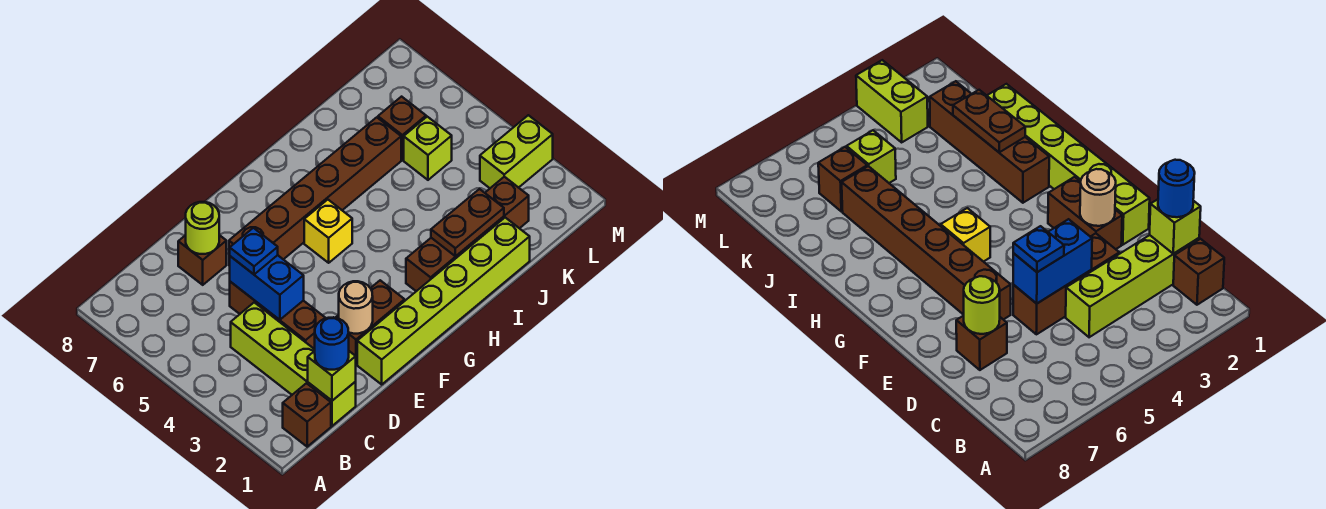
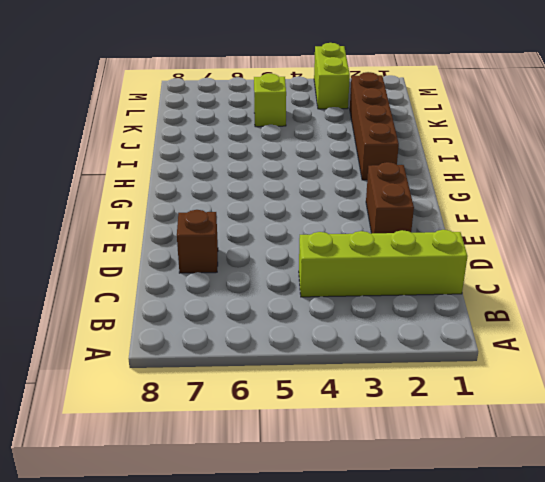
none -> brown 1x1 brick [283,383,331,447]
none -> brown 1x3 brick [230,282,325,349]
none -> lime 1x6 brick [357,218,530,384]

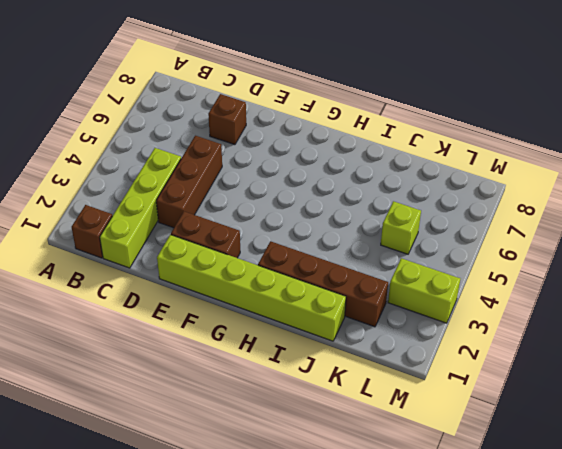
none -> brown 1x6 brick [229,117,401,266]
none -> yellow 1x1 brick [304,200,352,263]
none -> brown 1x1 brick [378,97,426,160]

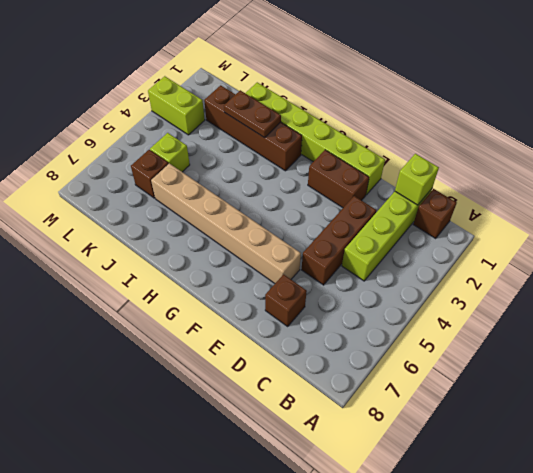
tan 1x6 brick [151,163,301,283] -> brown 1x6 brick [229,117,401,266]
none -> yellow 1x1 brick [304,200,352,263]
none -> blue 1x2 brick [230,255,304,320]
none -> lime 1x1 round brick [186,202,219,254]

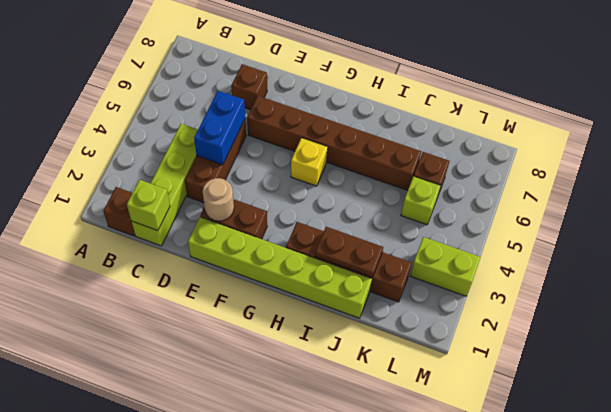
none -> lime 1x1 round brick [186,202,219,254]
none -> blue 1x1 round brick [315,317,349,370]
none -> blue 1x1 plate [230,228,278,274]

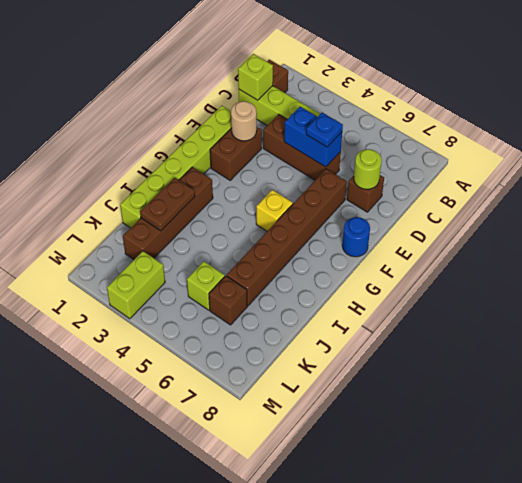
blue 1x1 round brick [342,217,370,257] -> blue 1x1 round brick moved to [315,317,349,370]

